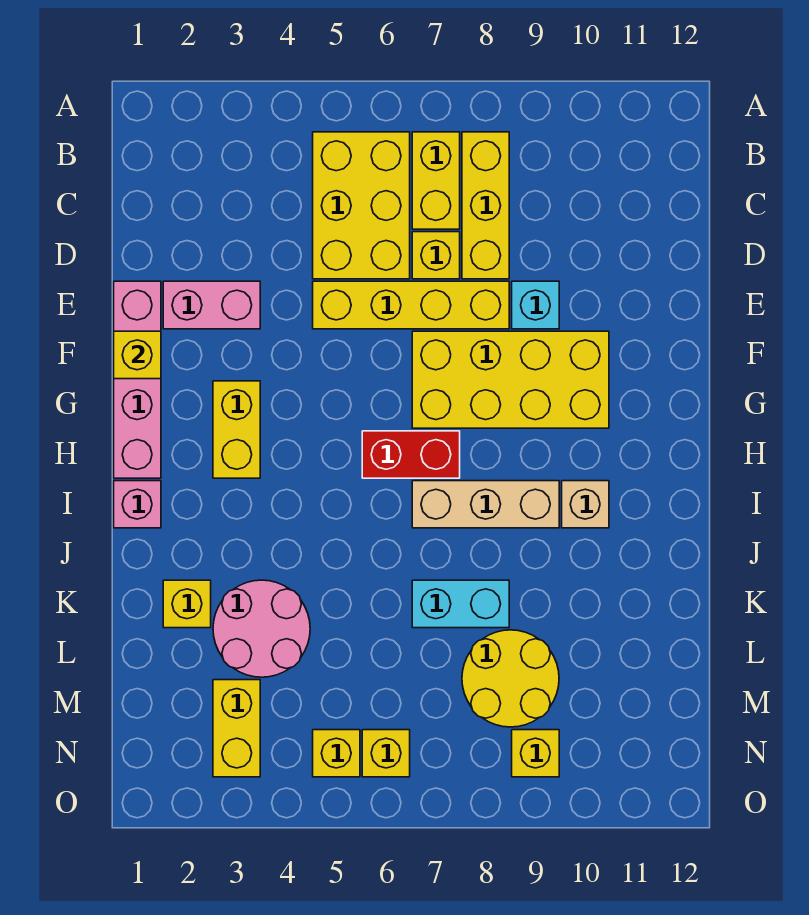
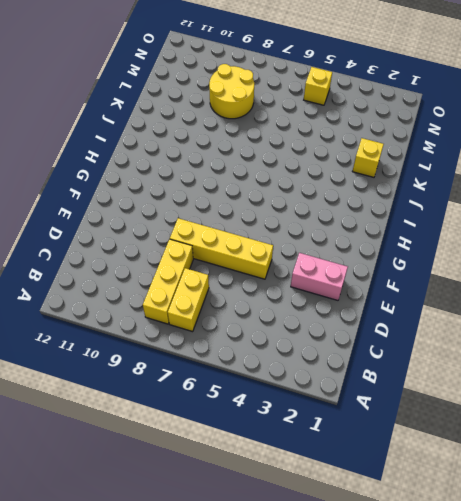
none -> yellow 2x3 brick [313,132,410,279]
none -> yellow 1x1 brick [412,232,460,279]
none -> pink 1x4 brick [114,281,161,478]

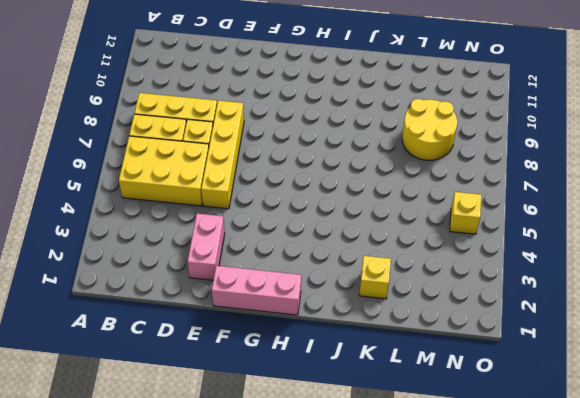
pink 1x3 brick [212,266,301,315] -> pink 1x4 brick [114,281,161,478]
none -> cyan 1x1 brick [512,281,559,329]
none -> yellow 2x4 brick [412,331,609,428]
none -> yellow 1x2 brick [213,381,260,478]

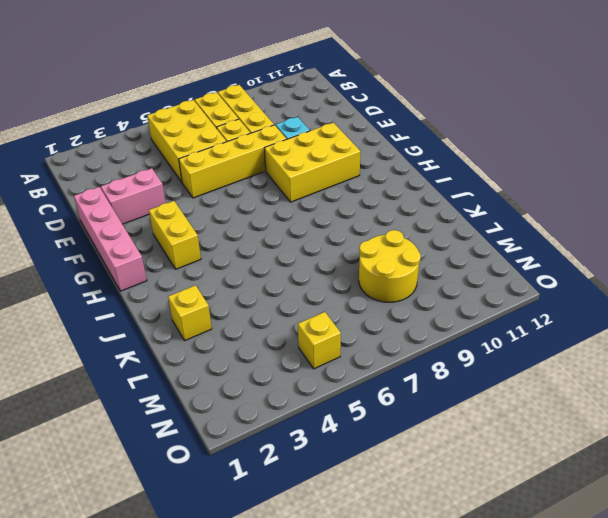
yellow 2x3 brick [264,123,361,202] -> yellow 2x4 brick [412,331,609,428]
none -> red 1x2 brick [362,431,460,478]
none -> pink 1x1 brick [114,481,161,528]
none -> tan 1x3 brick [412,481,559,528]

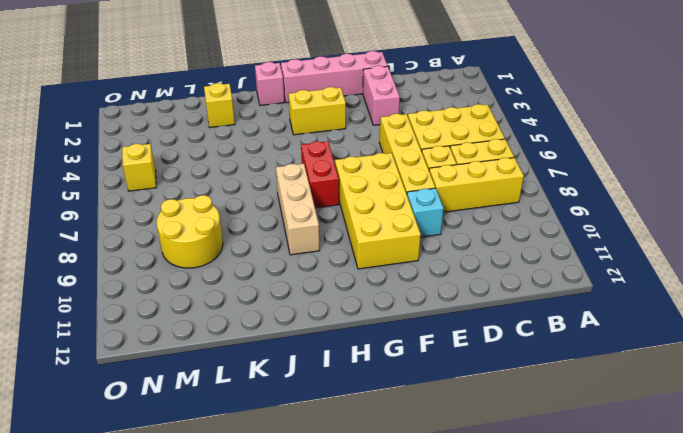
none -> tan 1x1 brick [562,481,609,528]
none -> pink 2x2 round brick [213,580,310,677]
none -> cyan 1x2 brick [412,580,509,628]

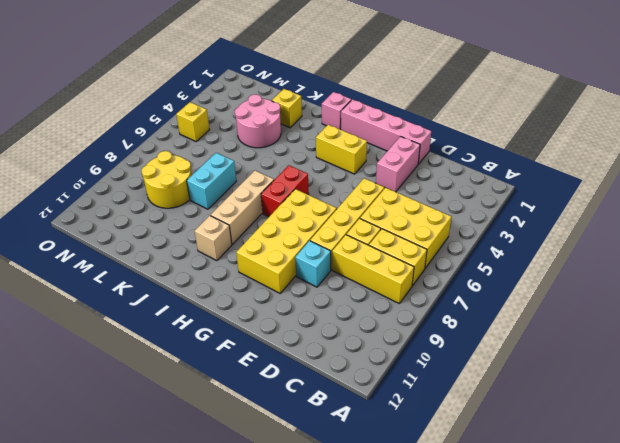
none -> yellow 1x2 brick [213,680,260,777]
none -> yellow 1x1 brick [362,730,410,777]
none -> yellow 1x1 brick [512,730,559,777]

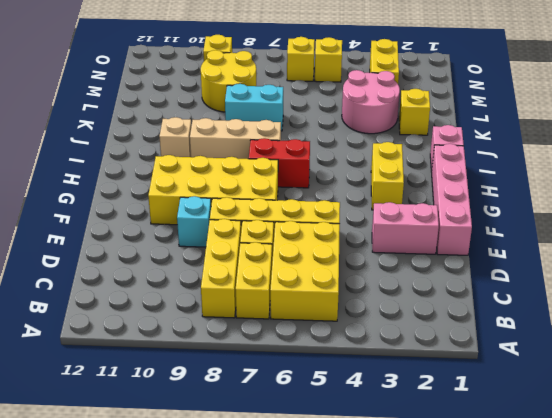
none -> yellow 1x1 brick [114,331,161,379]

